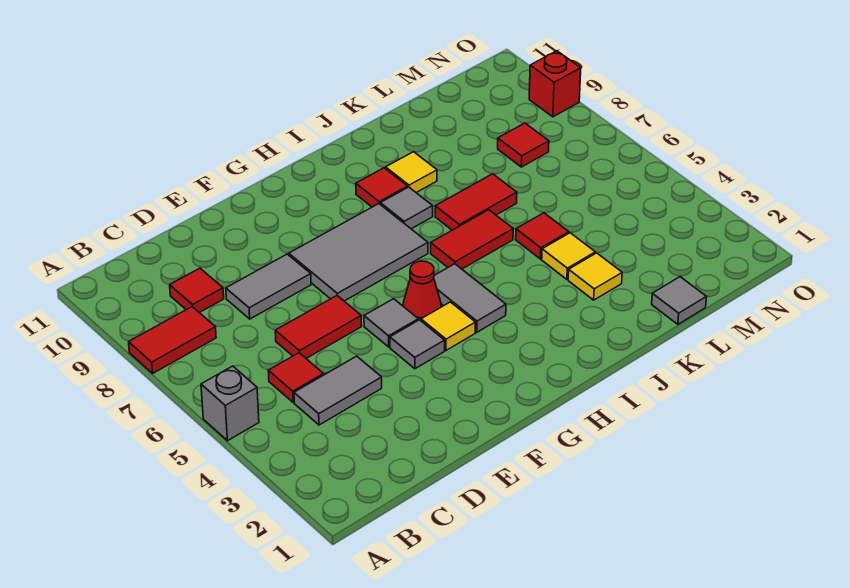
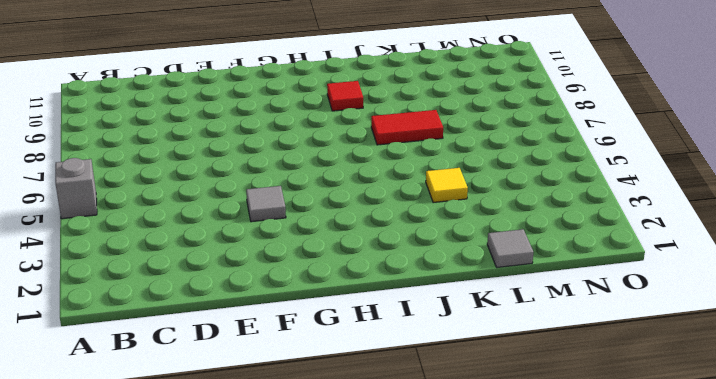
none -> red 1x2 tile [129,307,216,373]
none -> grey 1x2 tile [294,356,382,425]
none -> red 1x1 tile [268,353,324,402]

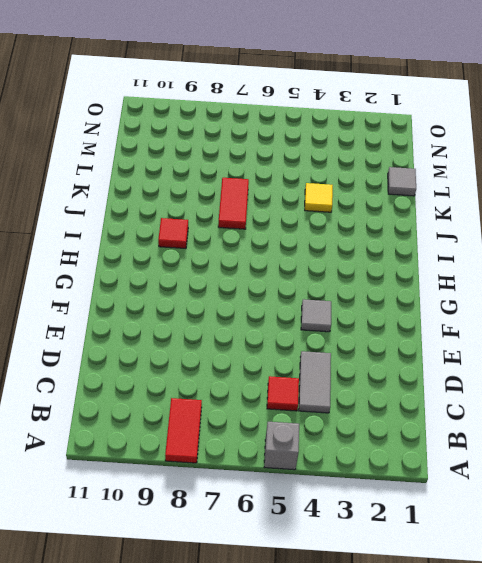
none -> red 1x1 tile [170,268,224,313]
none -> red 1x2 tile [275,296,362,358]
none -> grey 1x2 tile [226,254,311,319]

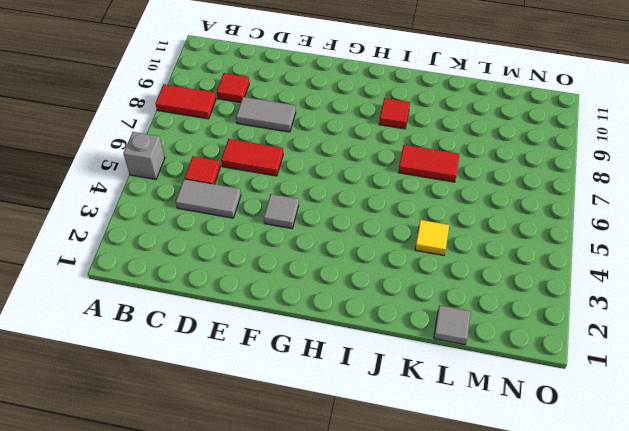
none -> grey 1x1 tile [364,299,418,347]
none -> grey 2x3 tile [289,204,428,301]
none -> yellow 1x1 tile [421,302,475,350]

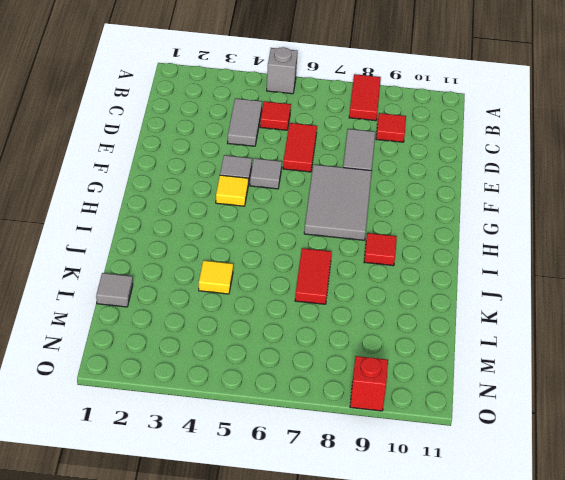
none -> red 1x1 cone [403,261,441,320]
none -> grey 1x2 tile [434,264,506,332]
none -> red 1x2 tile [431,210,513,269]

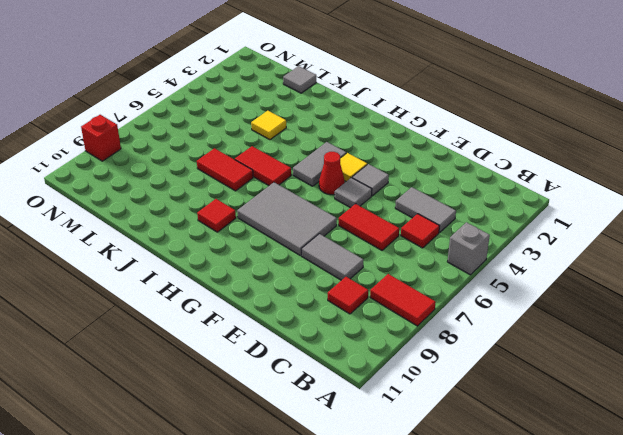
none -> grey 1x1 tile [380,187,433,229]
none -> yellow 1x1 tile [386,152,437,192]
none -> yellow 1x1 tile [568,253,622,300]

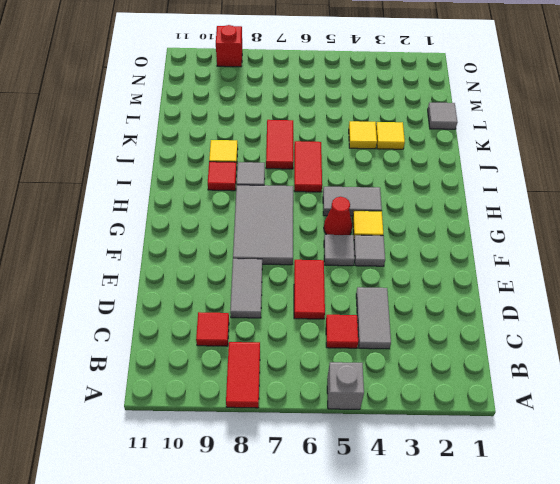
none -> red 1x1 tile [516,213,569,259]
none -> red 1x1 tile [498,123,549,167]

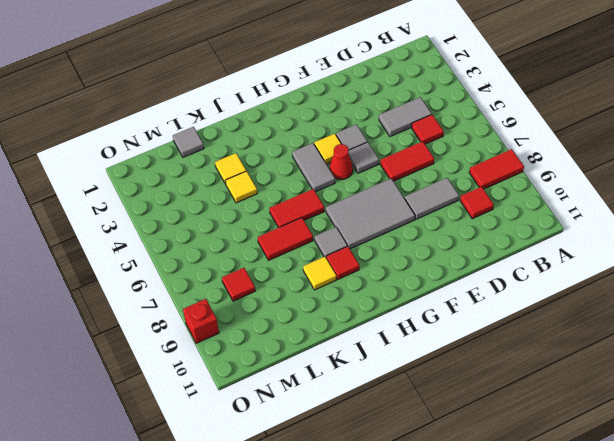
none -> grey 1x1 brick [201,366,259,441]
none -> red 1x1 tile [516,213,569,259]

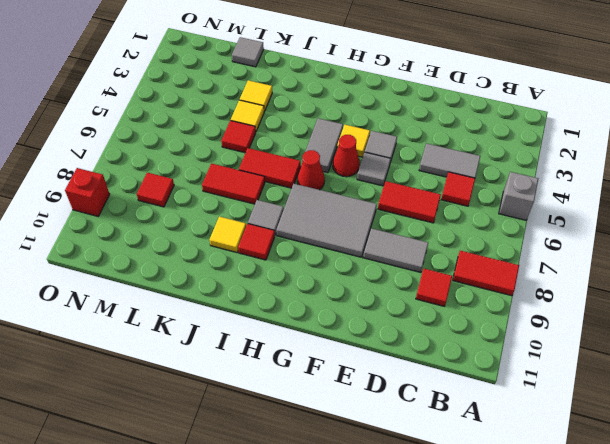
red 1x1 cone [297,150,325,190] -> none

